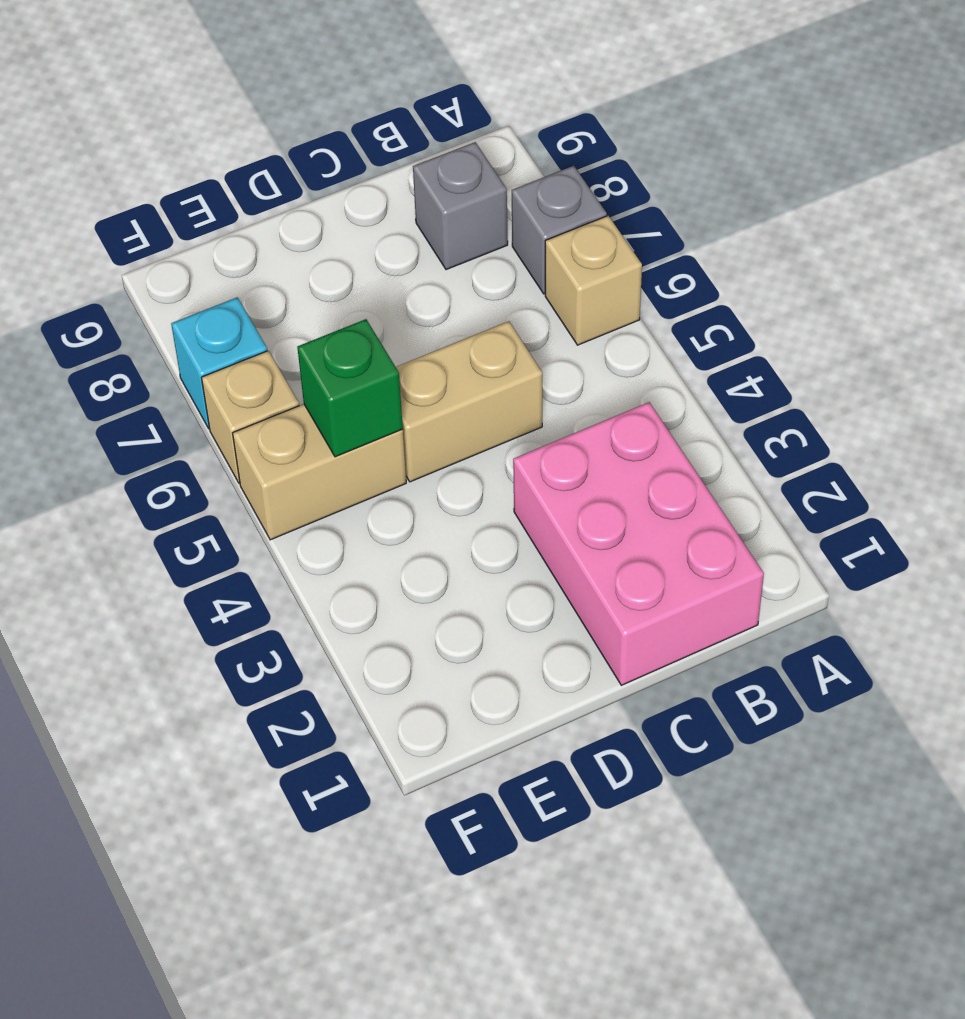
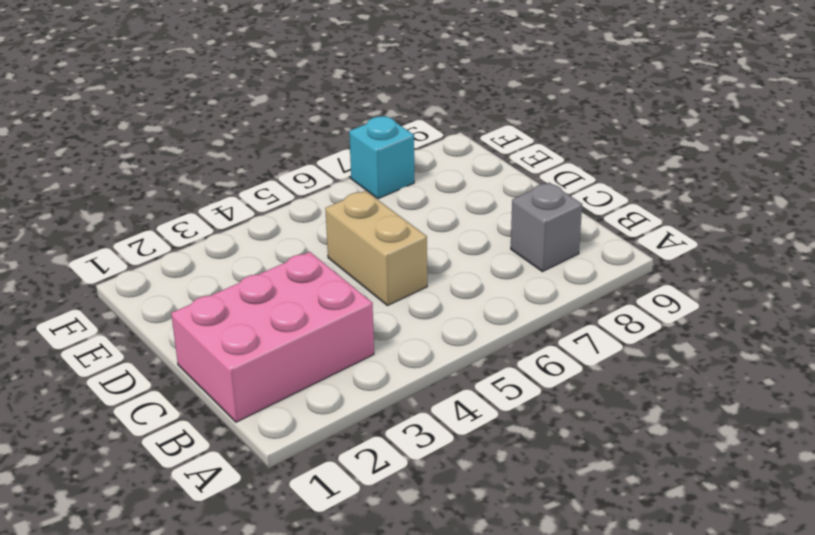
none -> tan 1x1 brick [545,216,642,345]
none -> grey 1x1 brick [512,166,607,294]

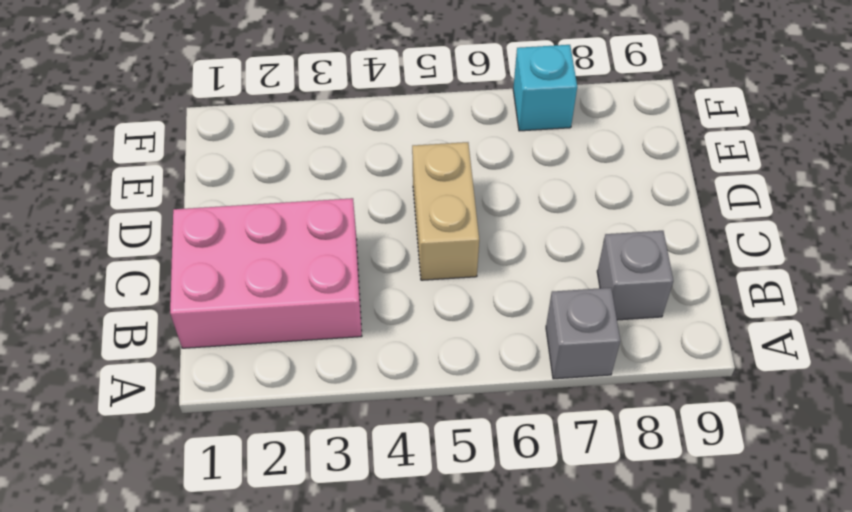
none -> tan 1x1 brick [545,216,642,345]
none -> tan 1x2 brick [233,404,406,540]

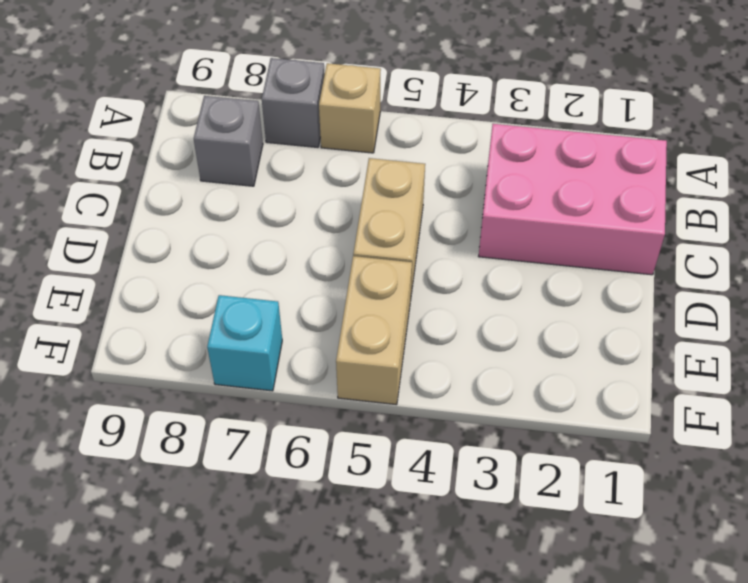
none -> tan 1x1 brick [202,351,299,484]
none -> green 1x1 brick [297,319,403,457]

